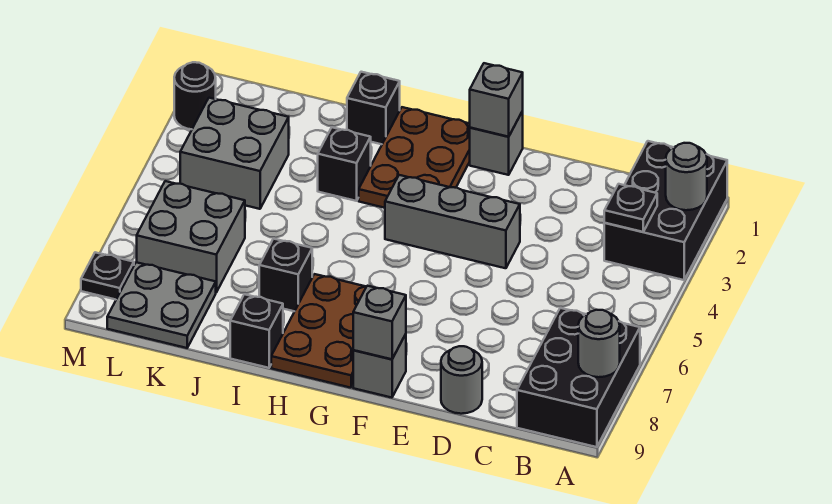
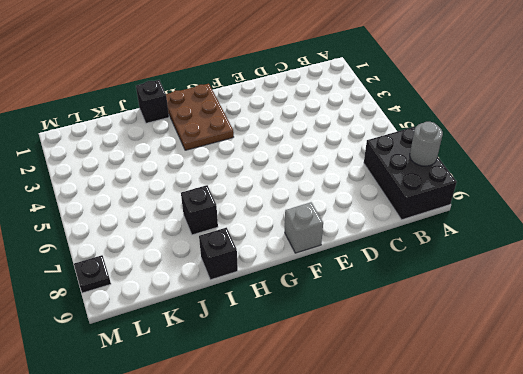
none -> black 2x3 brick [604,141,727,280]
none -> grey 1x1 round brick [441,346,482,414]
none -> grey 1x3 brick [385,175,520,268]

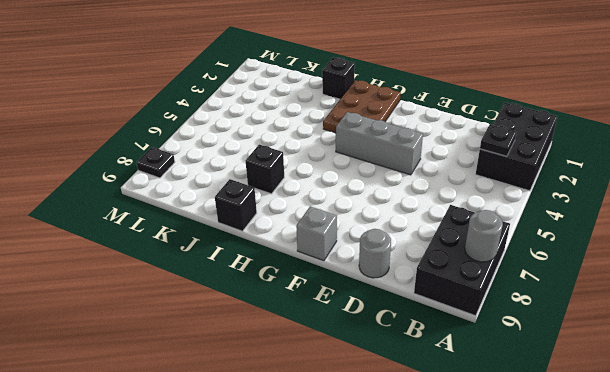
none -> grey 1x1 brick [470,111,523,175]
none -> brown 2x3 plate [271,274,366,388]
none -> black 1x1 brick [318,127,371,201]

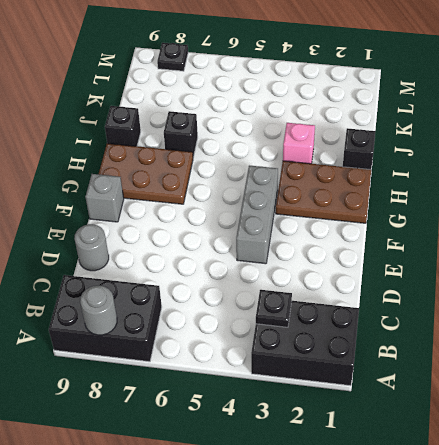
pink 1x1 brick [283,123,315,164] -> black 1x1 brick [318,127,371,201]
none -> grey 1x1 brick [470,111,523,175]
none -> grey 2x2 brick [180,98,289,209]
none -> grey 2x2 brick [137,181,245,292]

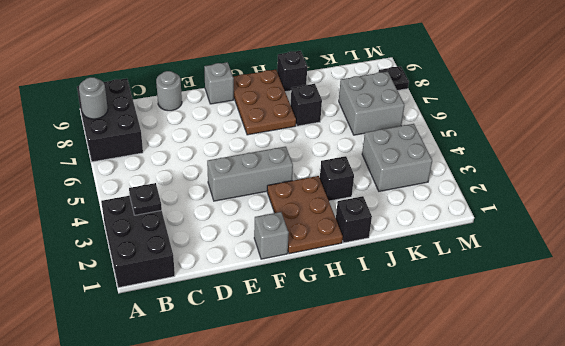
none -> grey 2x2 plate [107,262,216,348]
none -> black 1x1 round brick [174,62,216,129]
none -> grey 1x1 round brick [666,143,707,210]

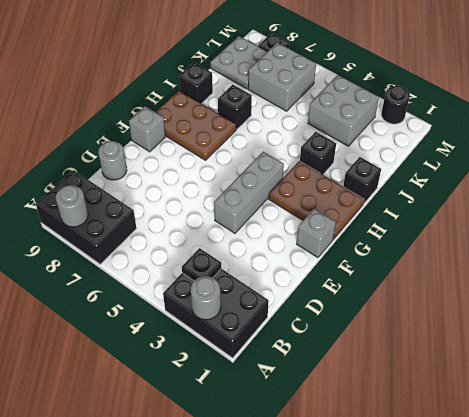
none -> grey 1x1 brick [470,63,523,137]
none -> grey 1x1 brick [353,286,406,359]

